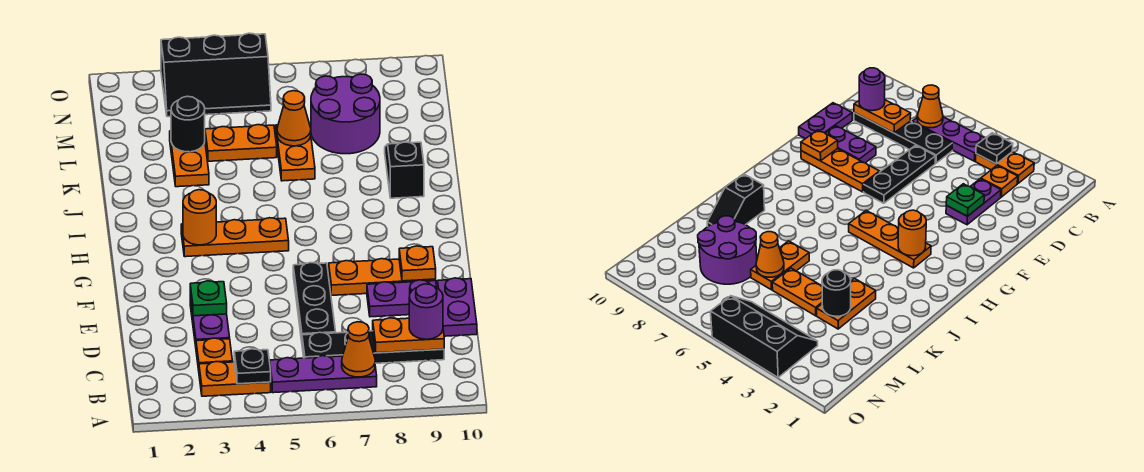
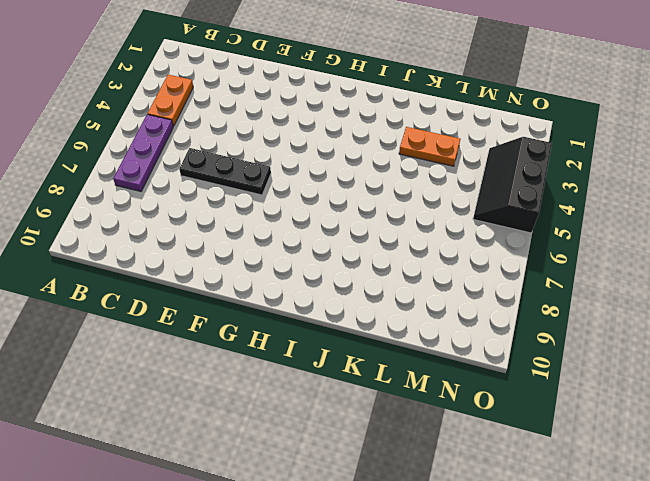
none -> orange 1x1 plate [196,338,233,370]
none -> black 1x4 plate [302,331,444,363]
none -> purple 1x2 plate [190,296,230,346]

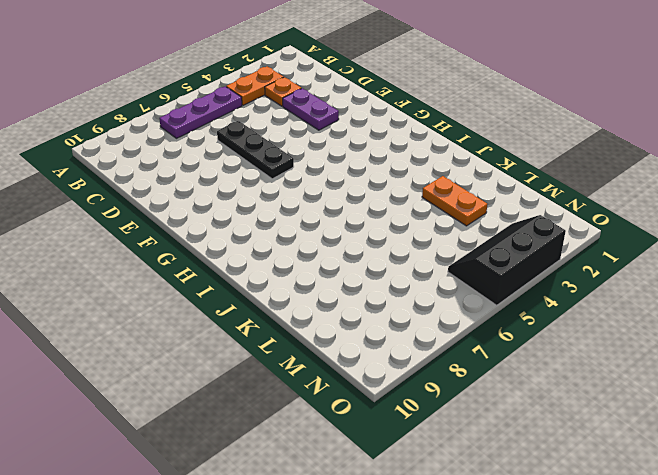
none -> black 1x4 plate [302,331,444,363]
none -> purple 1x2 plate [438,278,477,336]
none -> purple 1x2 plate [367,280,437,317]

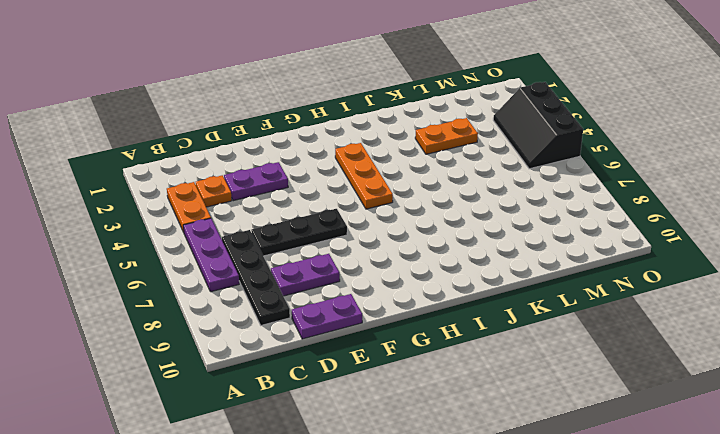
purple 1x2 plate [271,254,340,296] -> purple 1x2 plate turned to [367,280,437,317]
none -> orange 1x3 plate [329,259,436,295]
none -> black 1x2 slope [385,142,424,198]
none -> orange 1x2 plate [276,125,315,181]

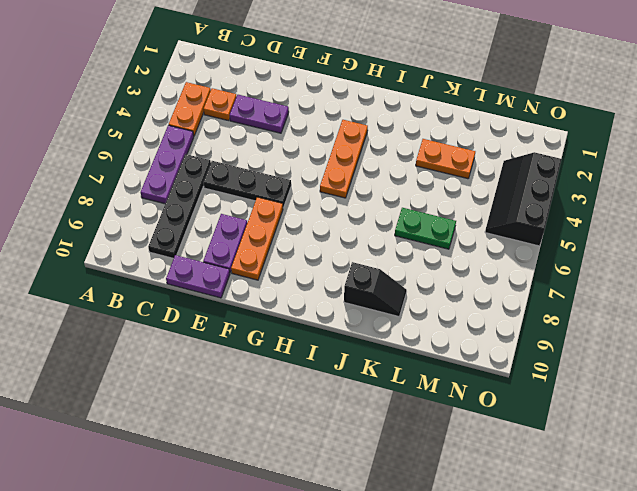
green 1x2 plate [395,208,456,249] -> orange 1x2 plate [276,125,315,181]
none -> orange 1x2 plate [205,125,277,161]
none -> purple 2x2 round brick [311,74,380,154]
none -> black 1x1 plate [234,349,271,384]

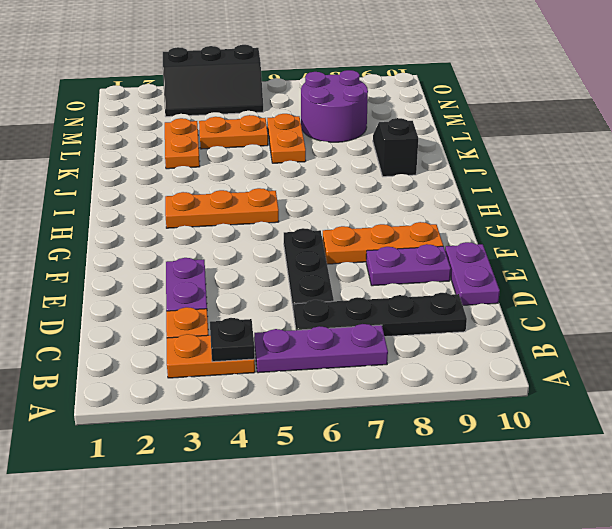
none -> orange 1x1 cone [342,322,375,377]
none -> orange 1x2 plate [373,318,444,353]
none -> green 1x1 plate [190,281,227,316]

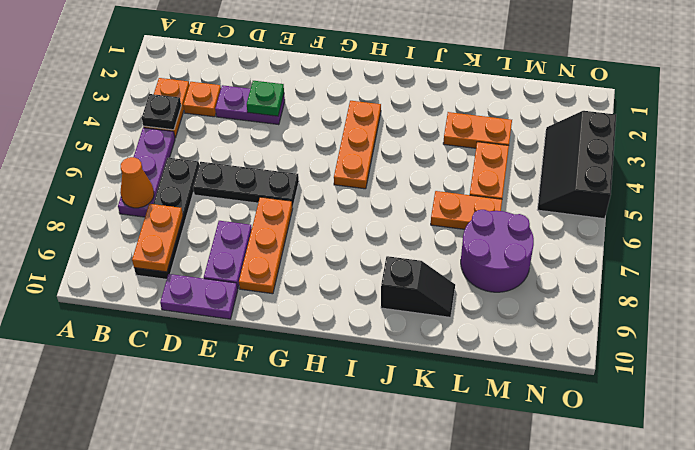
none -> orange 1x1 plate [399,246,436,281]
none -> orange 1x1 round brick [183,190,216,245]
none -> black 1x1 round brick [171,96,205,152]

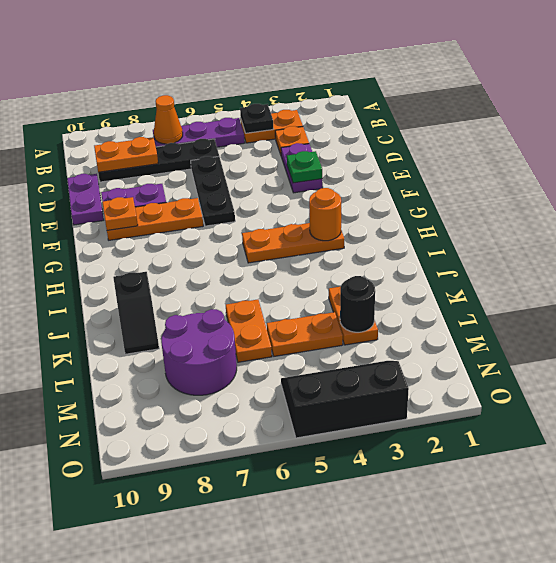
none -> orange 1x1 cone [277,91,311,146]
none -> purple 1x1 round brick [409,284,443,339]

